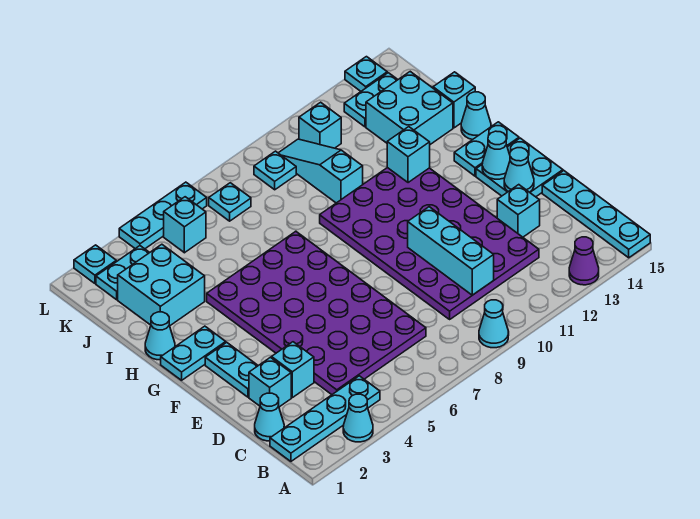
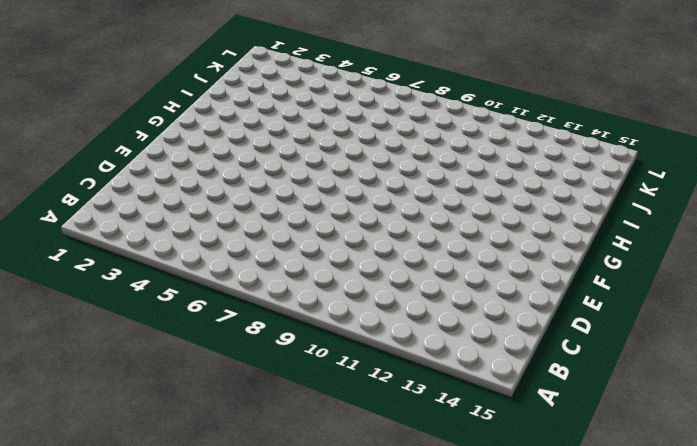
none -> cyan 1x1 cone [343,394,373,442]
none -> cyan 1x1 cone [479,300,509,348]
none -> purple 1x1 cone [569,237,599,285]
none -> cyan 1x4 plate [542,171,650,258]

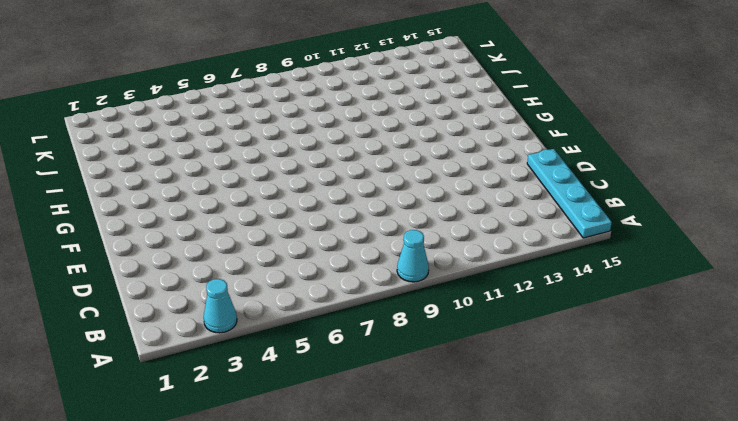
none -> purple 1x1 cone [569,237,599,285]
none -> cyan 1x4 plate [270,376,380,461]
none -> cyan 1x1 cone [255,393,284,441]
none -> purple 4x6 plate [207,231,426,394]

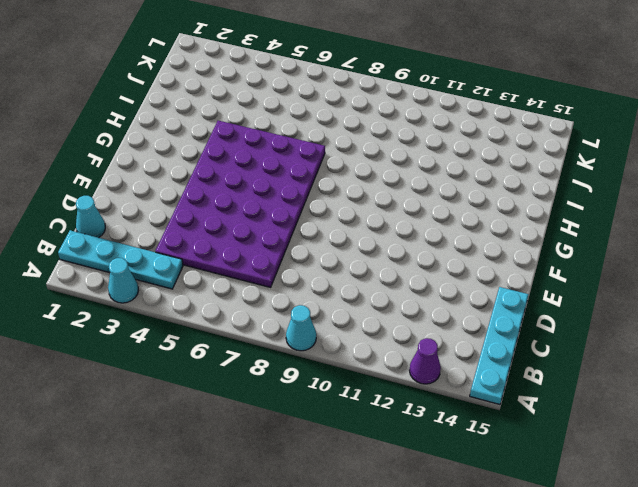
none -> purple 4x6 plate [320,168,539,319]
none -> cyan 1x1 brick [249,357,291,407]
none -> cyan 1x1 brick [272,342,314,398]
none -> cyan 1x1 brick [497,185,540,237]

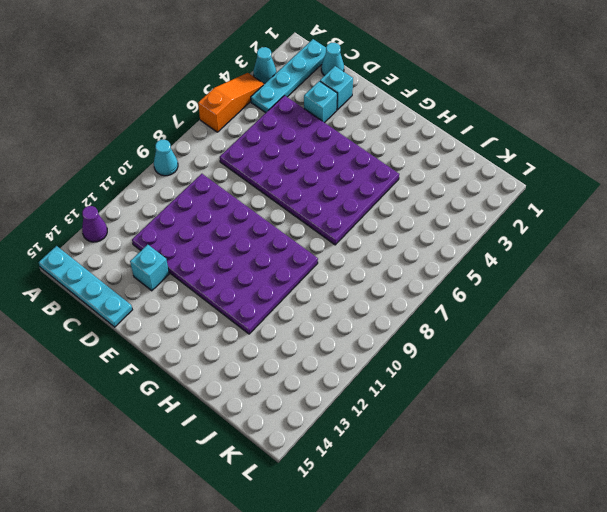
orange 1x3 slope [198,73,264,132] -> none
none -> cyan 1x2 plate [205,342,258,397]
none -> cyan 2x2 plate [476,138,563,197]
none -> cyan 1x2 plate [161,326,226,380]
none -> cyan 1x2 plate [454,122,519,176]

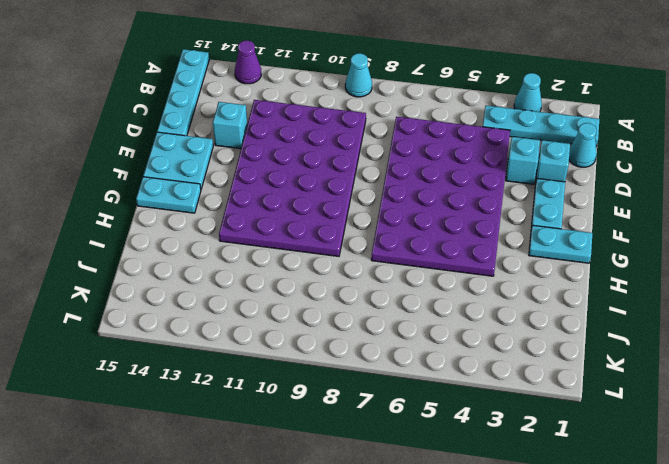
none -> cyan 1x1 cone [145,312,175,360]
none -> cyan 1x1 cone [461,92,491,140]
none -> cyan 2x2 brick [118,244,205,326]
none -> cyan 1x3 slope [279,139,363,203]

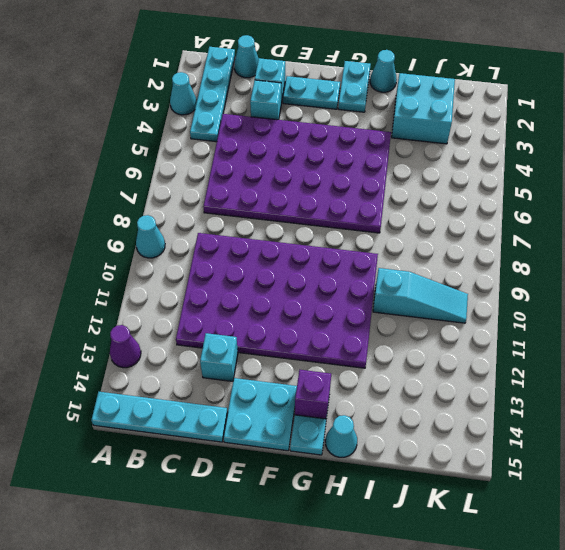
purple 1x1 brick [295,370,331,419] -> none
none -> cyan 2x2 brick [366,72,453,144]
none -> cyan 1x1 brick [433,72,475,128]
none -> cyan 1x2 plate [96,246,149,300]
none -> cyan 1x1 brick [164,197,206,253]

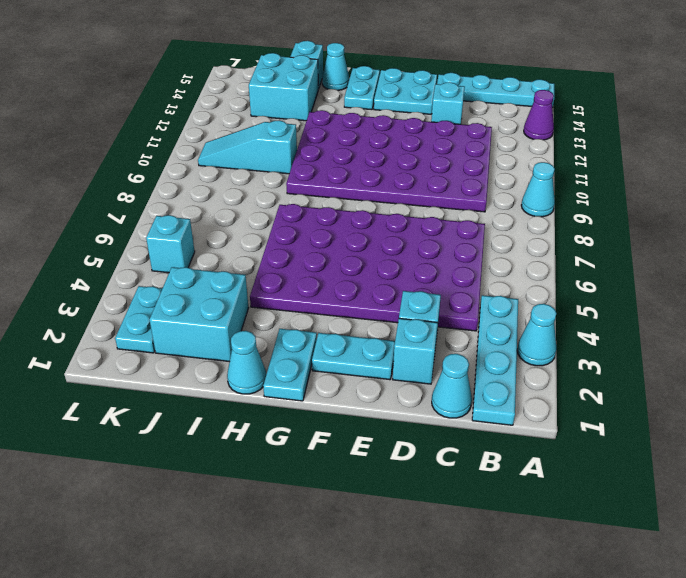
none -> cyan 1x1 plate [209,183,251,221]
none -> cyan 1x1 plate [254,151,296,190]
none -> cyan 1x1 brick [299,102,341,148]
none -> cyan 1x2 plate [344,73,398,127]

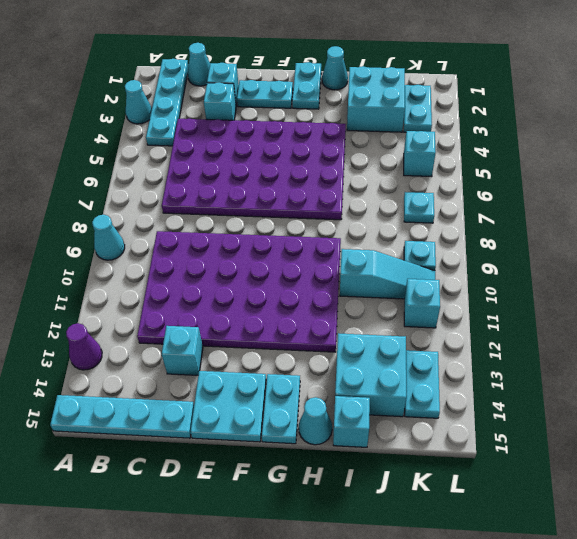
none -> cyan 1x1 plate [74,245,116,283]
none -> cyan 1x3 plate [119,182,207,249]
none -> cyan 1x1 plate [345,57,387,91]
none -> cyan 1x3 brick [408,207,494,295]

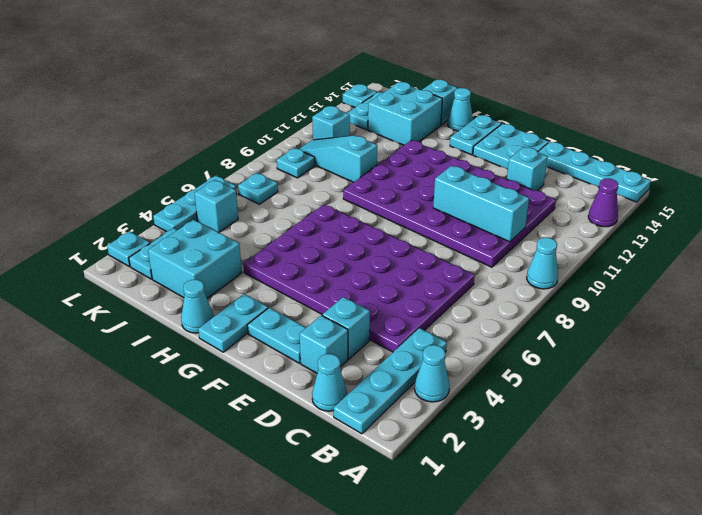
none -> cyan 1x1 cone [504,148,534,192]
none -> cyan 1x1 cone [482,131,510,179]
none -> cyan 1x1 brick [387,127,430,183]

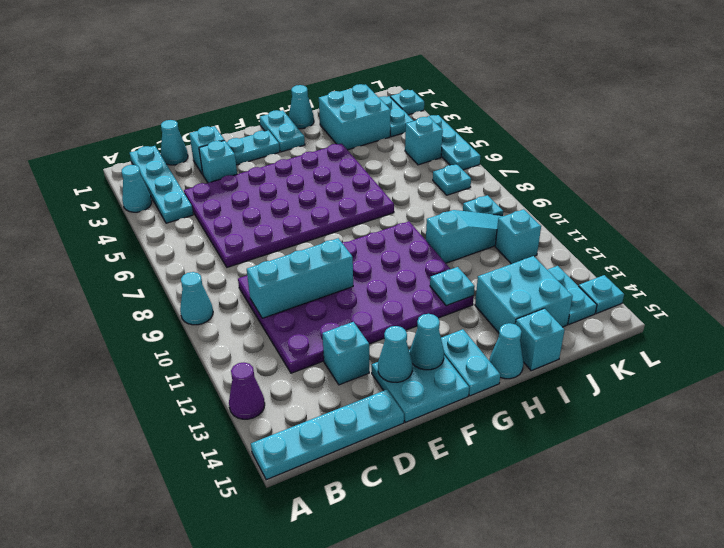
cyan 1x1 plate [430,267,475,306] -> cyan 1x1 brick [387,127,430,183]

